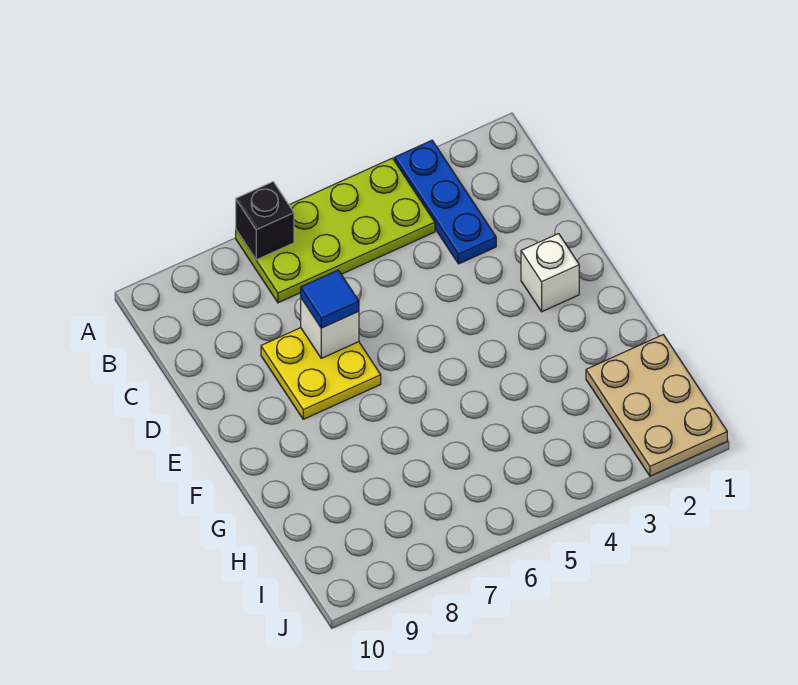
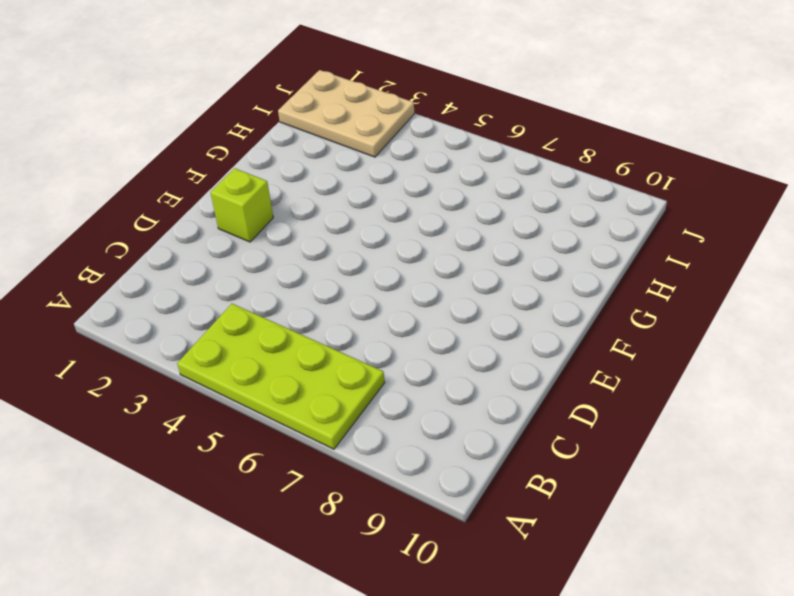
lime 1x1 brick [210,168,273,242] -> white 1x1 brick [521,234,579,312]
tan 2x3 plate [278,70,414,157] -> tan 2x3 plate turned to [586,335,727,476]
none -> blue 1x3 plate [394,140,496,264]
none -> yellow 2x2 plate [261,328,381,419]

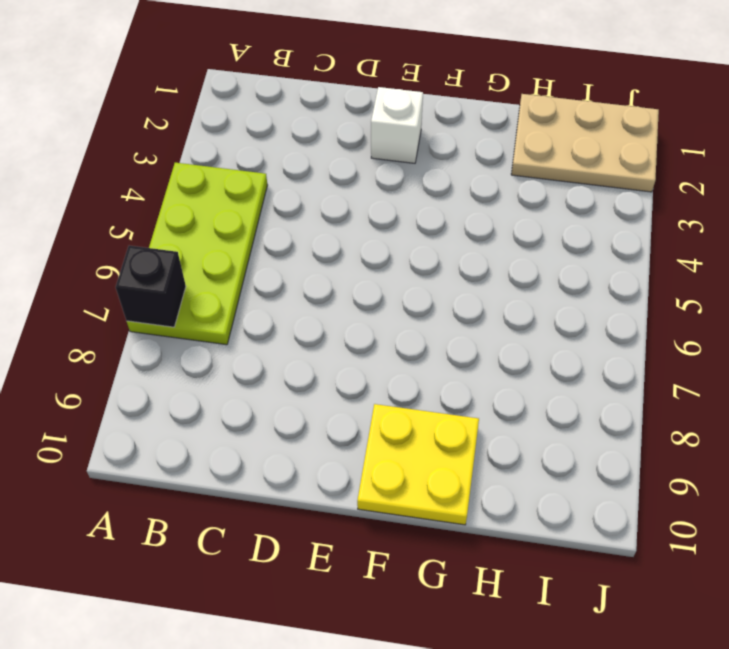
yellow 2x2 plate [357,404,479,525] -> yellow 2x2 plate moved to [261,328,381,419]
none -> blue 1x3 plate [394,140,496,264]
none -> white 1x1 brick [301,298,359,358]

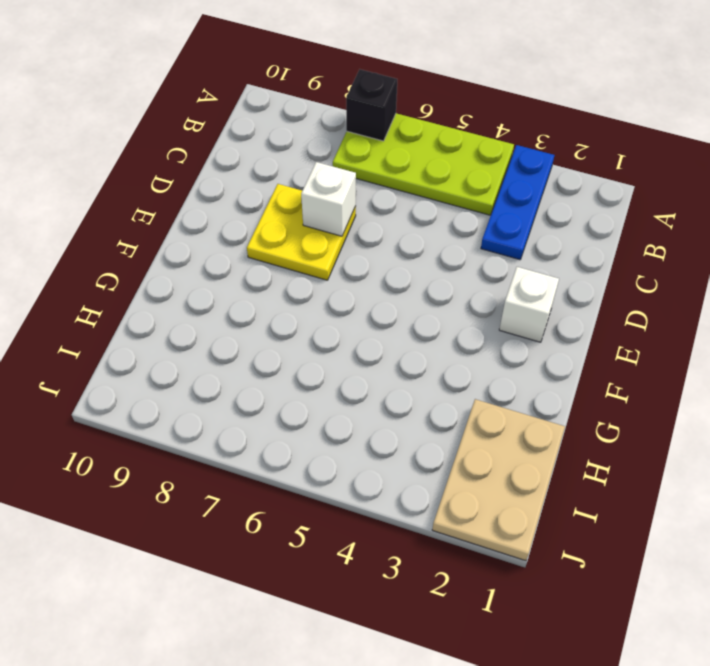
none -> blue 1x1 tile [301,270,359,328]

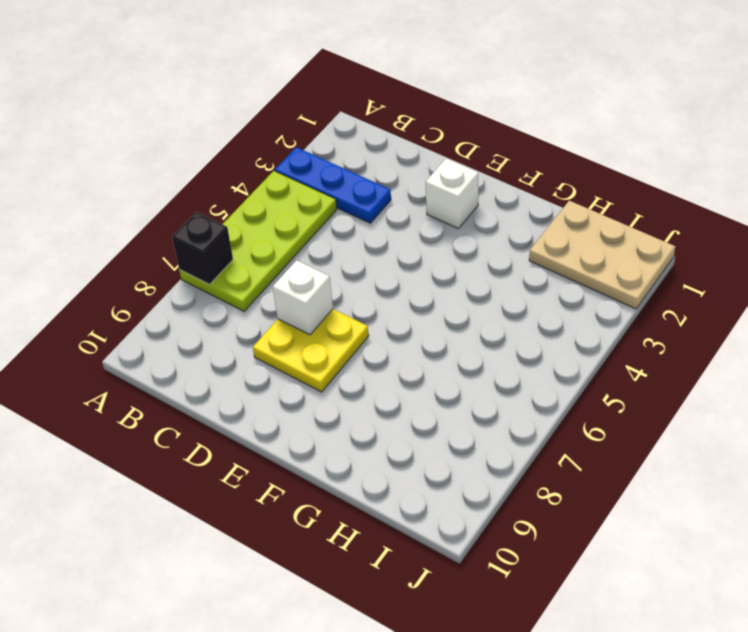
none -> blue 1x1 tile [301,270,359,328]

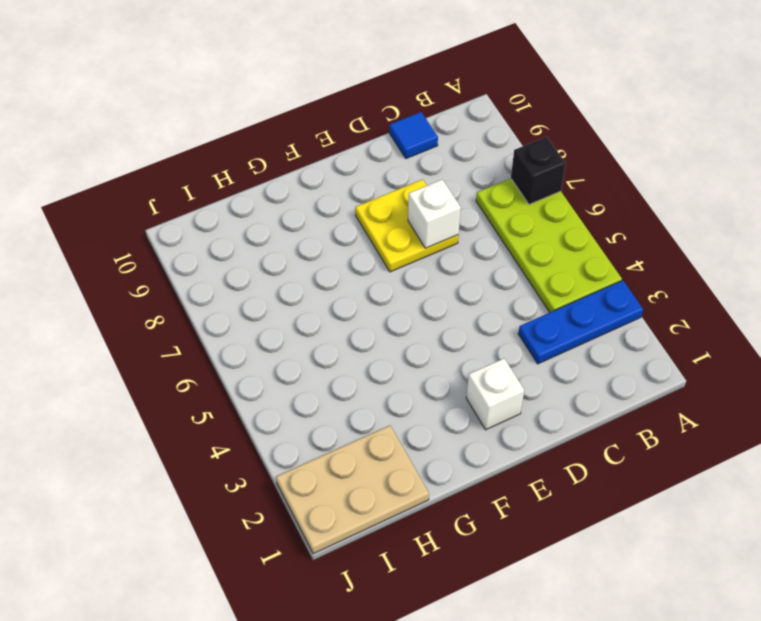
blue 1x1 tile [390,112,438,159] -> blue 1x1 tile moved to [301,270,359,328]

